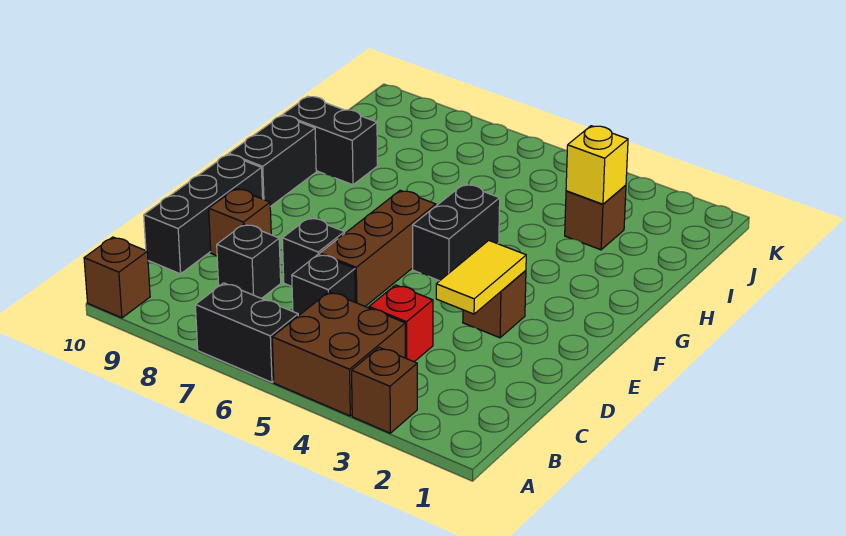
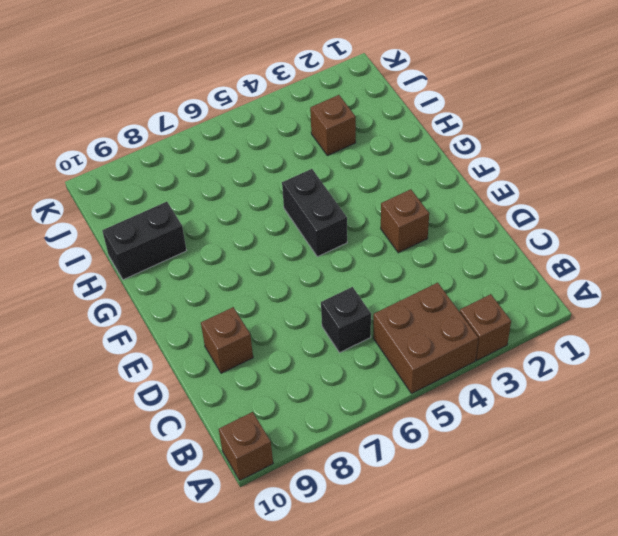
none -> black 1x2 brick [195,283,298,382]
none -> red 1x1 brick [369,285,433,362]
none -> black 1x1 brick [217,224,281,299]

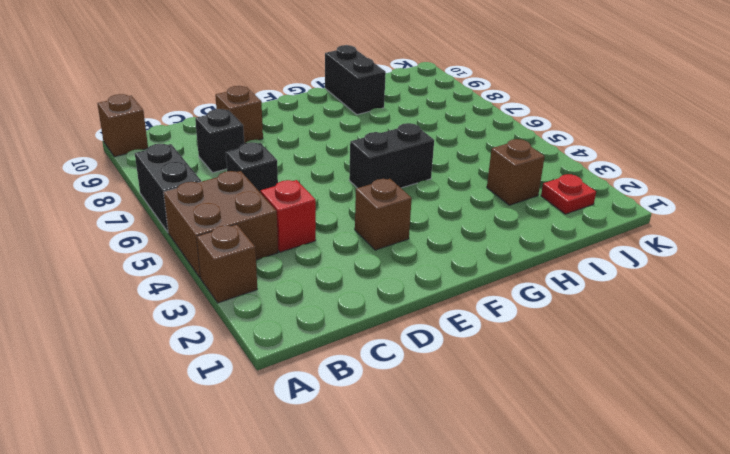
red 1x1 plate [541,174,596,214] -> none
none -> black 1x3 brick [144,154,263,274]
none -> brown 1x3 brick [320,190,436,306]
none -> black 1x1 brick [282,218,345,286]

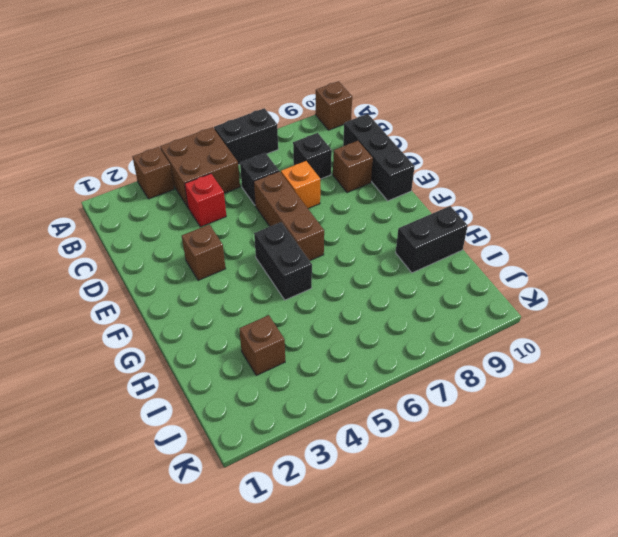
orange 1x1 brick [281,161,320,208] -> black 1x1 brick [282,218,345,286]
none -> black 1x2 brick [229,115,316,207]
none -> yellow 1x2 tile [436,240,526,314]
none -> yellow 1x1 brick [566,126,628,204]

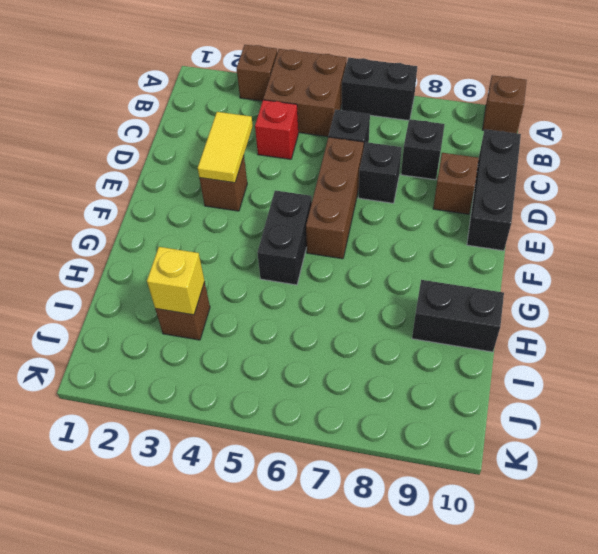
none -> black 1x2 brick [229,115,316,207]

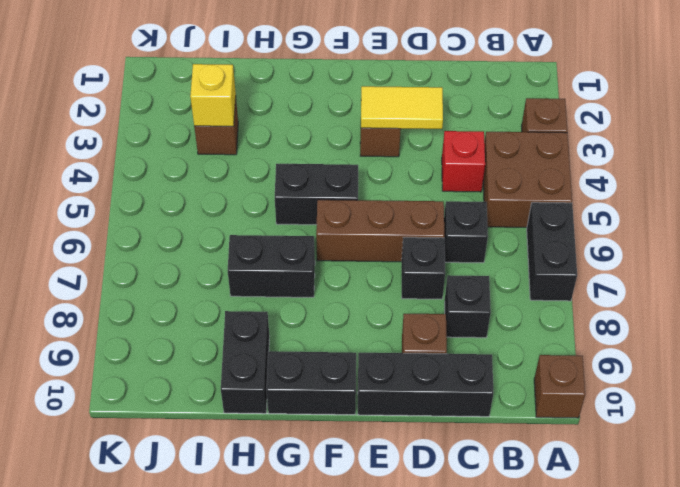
black 1x2 brick [228,235,315,297] -> none

